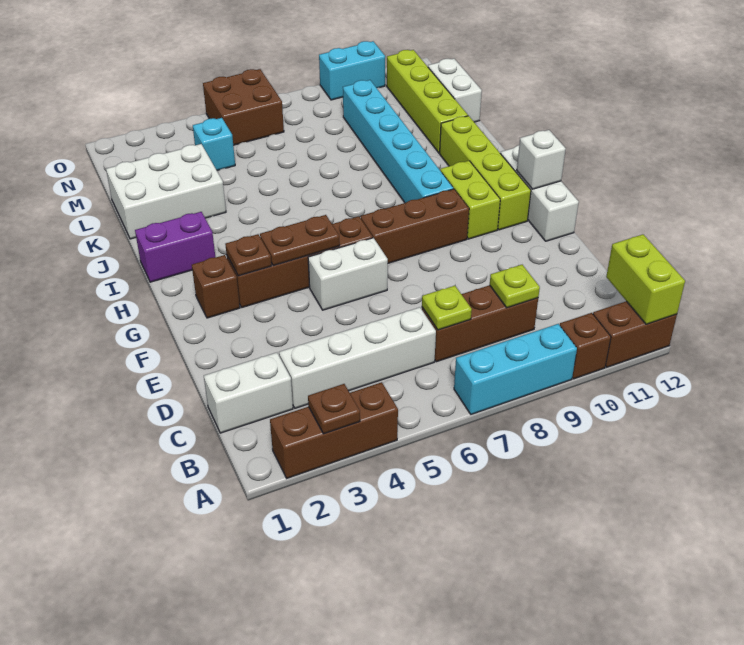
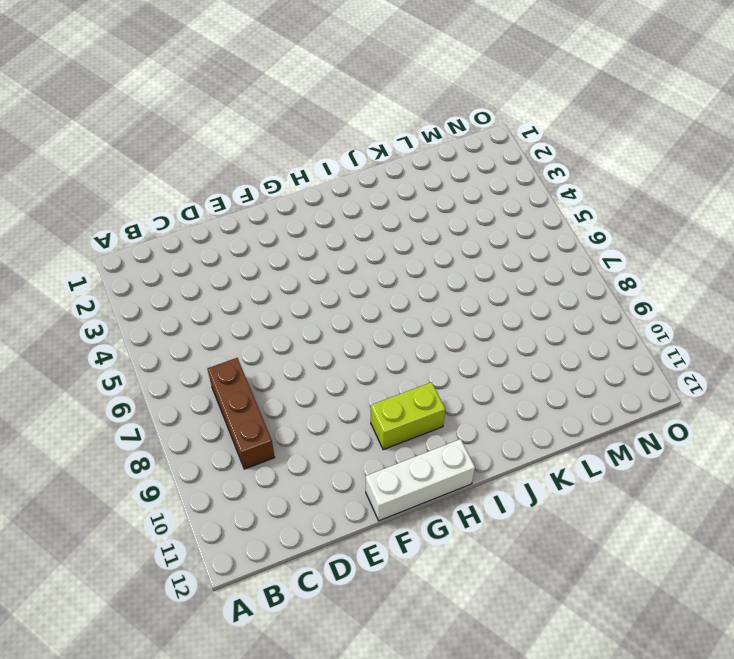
none -> brown 1x3 brick [270,382,398,478]
none -> cyan 1x3 brick [454,324,577,414]
none -> brown 1x1 brick [560,313,611,379]

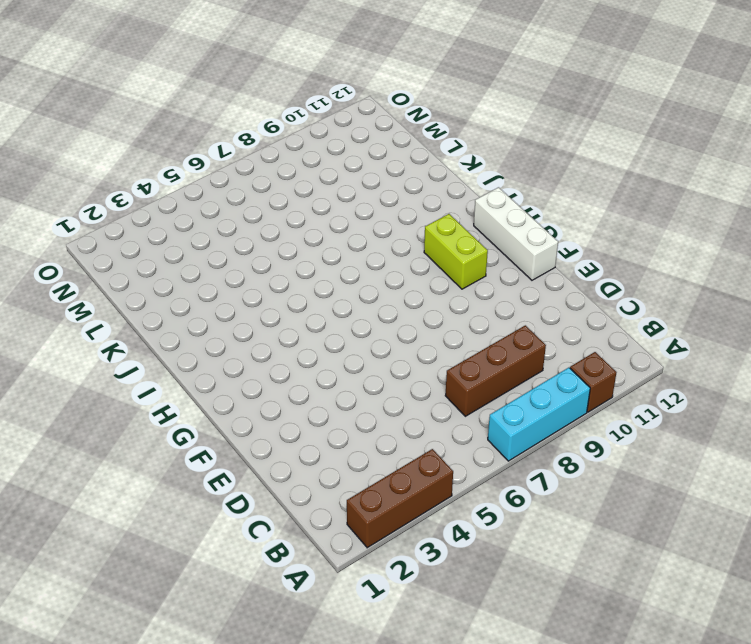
none -> brown 1x2 brick [593,301,677,367]
none -> white 1x2 brick [204,353,293,433]
none -> white 1x4 brick [279,307,436,408]

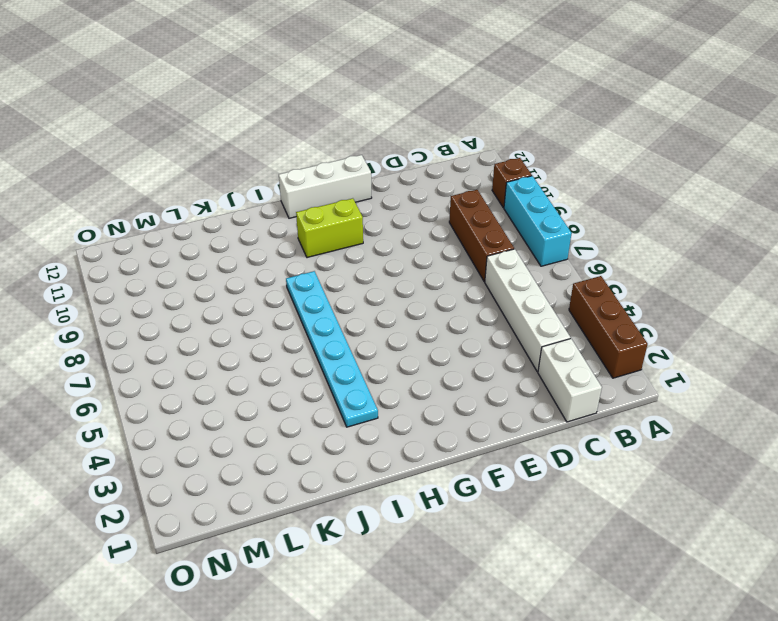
cyan 1x6 plate [286,271,378,427] -> none
none -> brown 1x2 brick [593,301,677,367]
none -> white 1x2 brick [308,238,388,310]
none -> brown 1x1 brick [192,255,240,318]

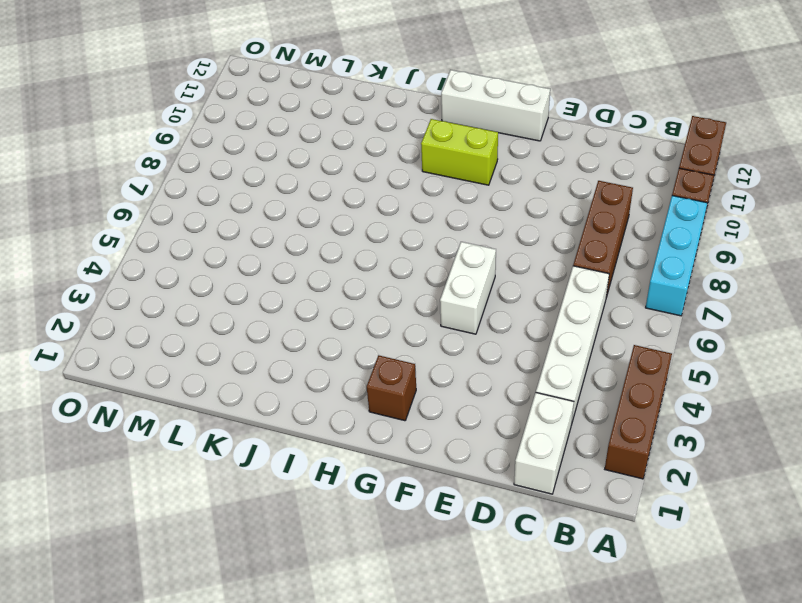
none -> brown 1x4 brick [227,216,373,307]
none -> brown 1x3 brick [361,189,469,263]
none -> lime 1x4 brick [440,116,531,230]

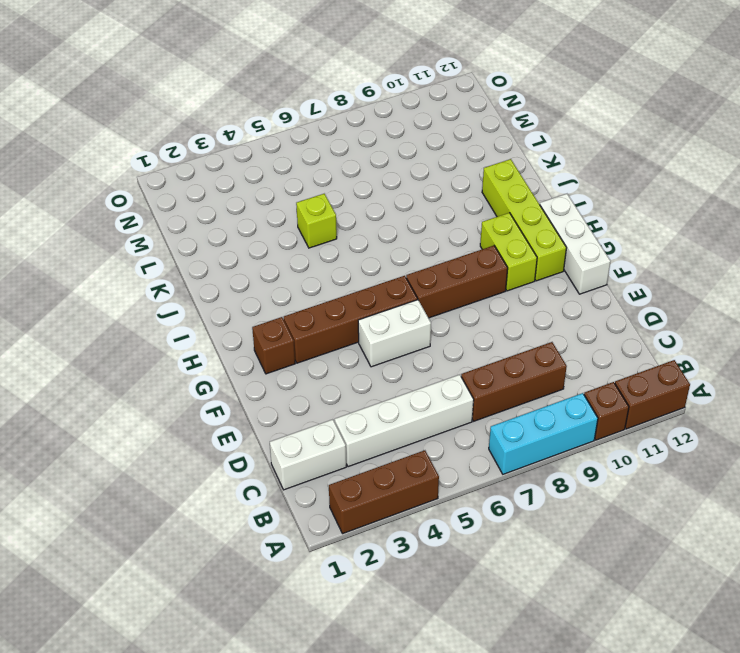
lime 1x1 brick [296,194,337,248] -> none
none -> cyan 1x6 brick [343,80,453,203]
none -> purple 1x2 brick [135,212,215,282]
none -> white 2x3 brick [106,144,226,239]

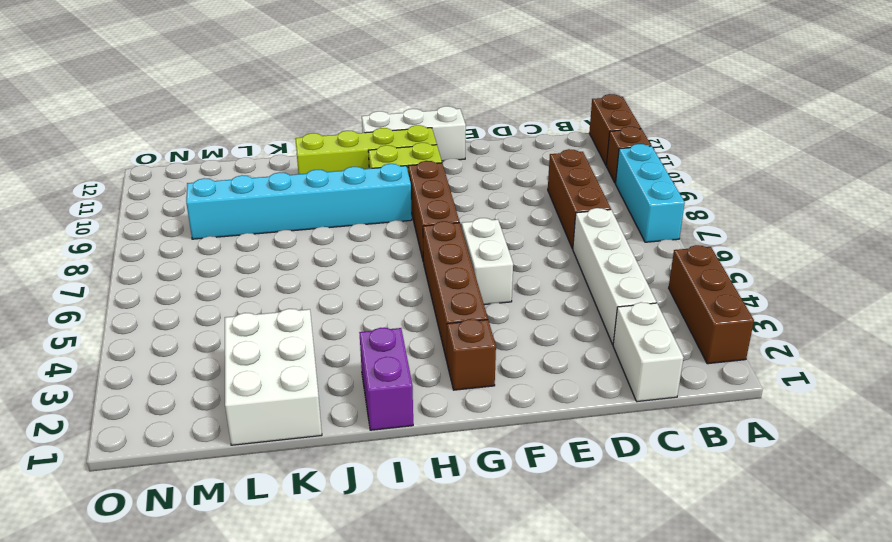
none -> lime 1x4 brick [387,50,468,153]
none -> white 1x2 brick [428,59,482,122]
none -> cyan 1x1 brick [193,118,235,170]

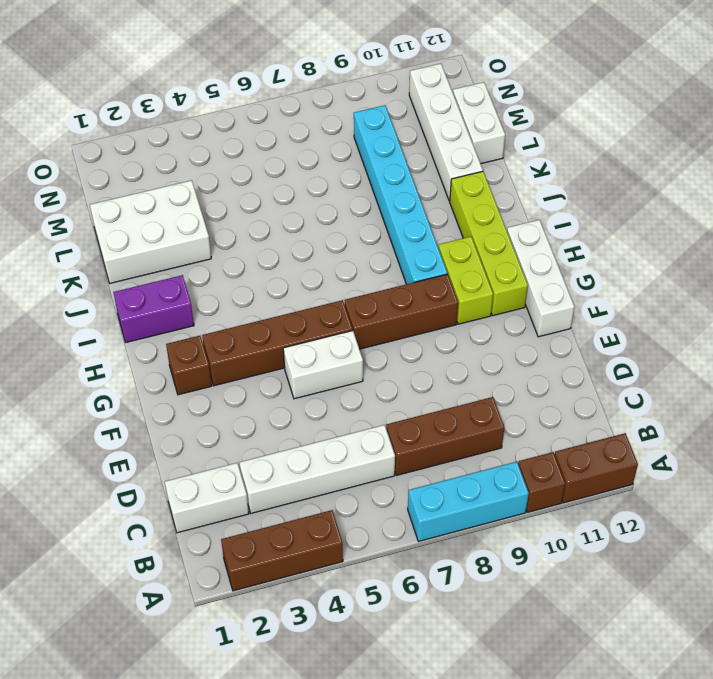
white 1x4 brick [409,64,483,201] -> lime 1x4 brick [387,50,468,153]
none -> cyan 1x1 brick [193,118,235,170]
none -> brown 2x2 brick [203,69,284,145]
none -> cyan 1x2 brick [319,41,385,100]

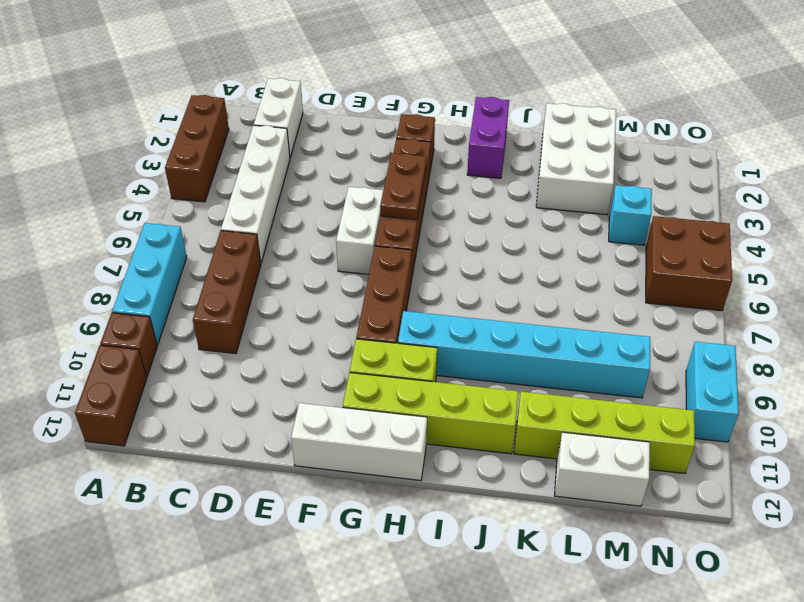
none -> brown 1x1 plate [308,384,360,434]
none -> lime 1x2 brick [606,234,685,324]
none -> lime 1x1 plate [422,285,472,330]

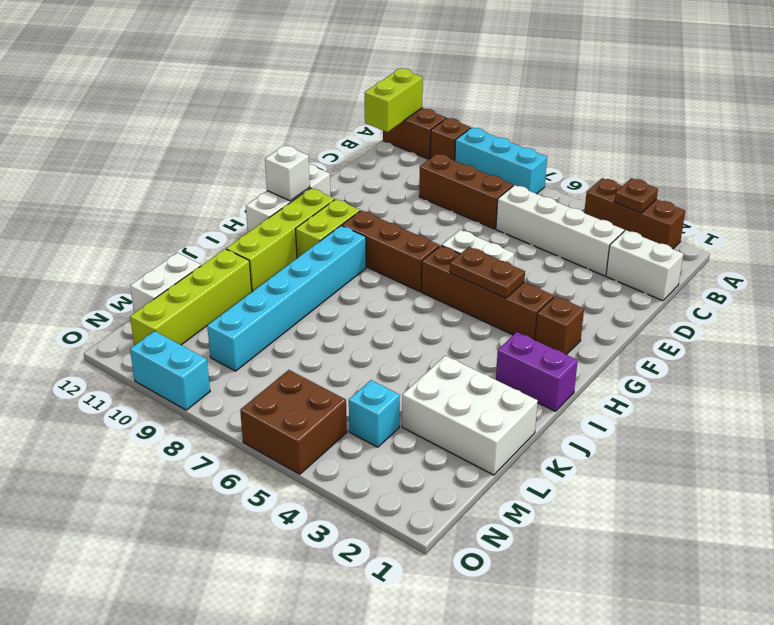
none -> lime 1x1 plate [422,285,472,330]
none -> lime 1x1 plate [490,265,540,308]
none -> brown 1x1 plate [225,234,271,276]

